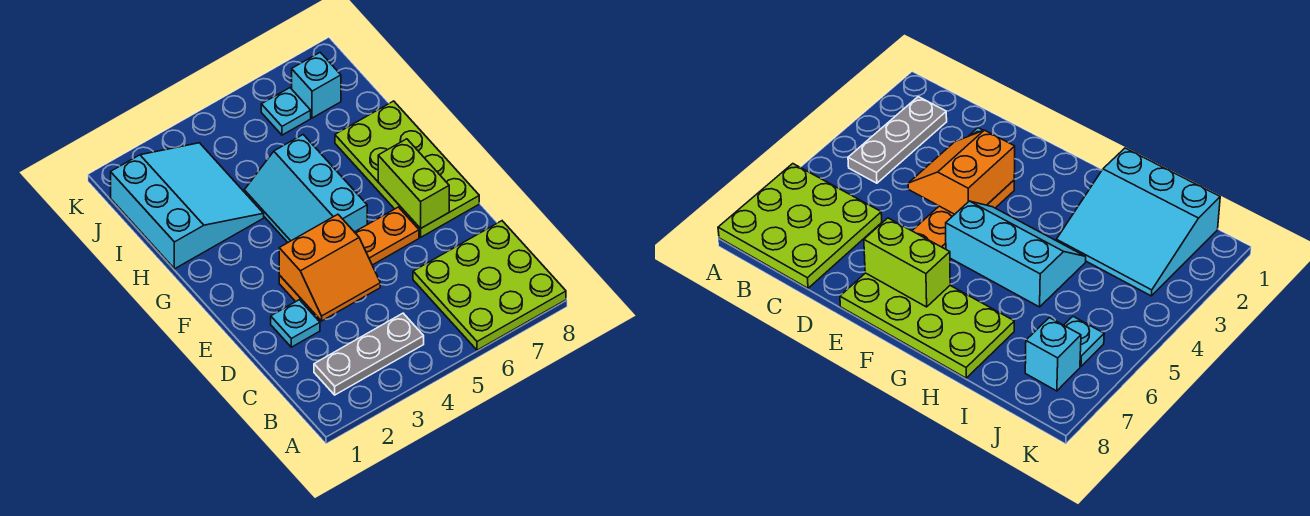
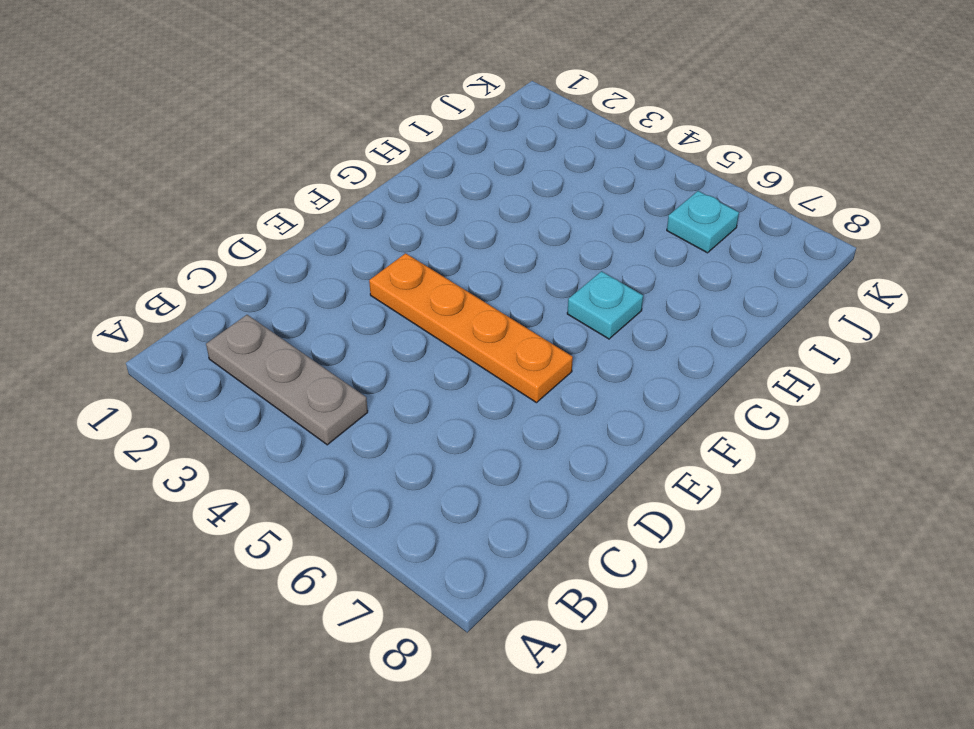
cyan 1x1 plate [567,271,643,339] -> cyan 1x1 plate moved to [271,300,320,347]
none -> lime 3x3 plate [413,221,566,350]
none -> lime 2x4 plate [335,101,479,237]

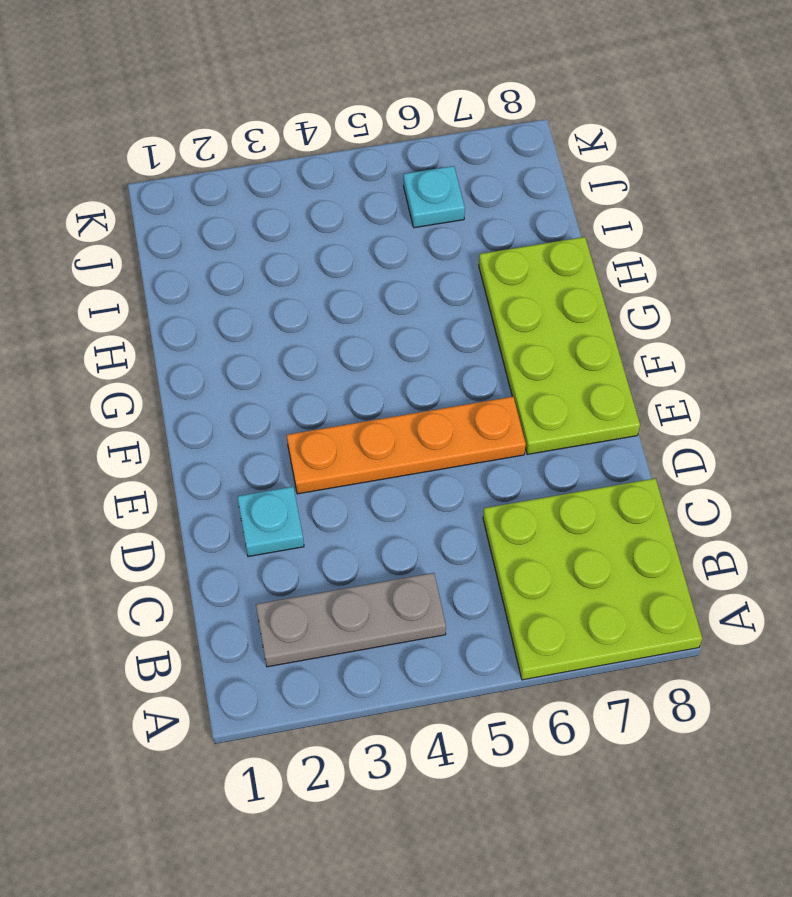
none -> cyan 2x3 slope [244,135,367,242]
none -> cyan 3x3 slope [111,143,264,269]

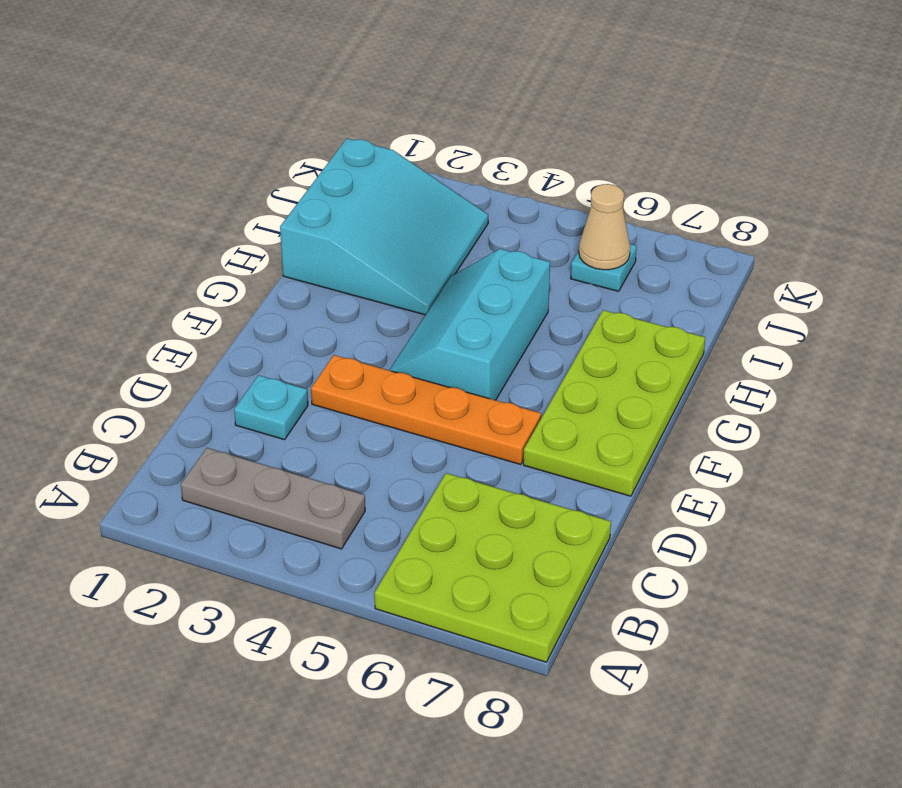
tan 1x1 cone [579,184,630,270] -> none
none -> cyan 1x1 brick [292,52,341,118]
none -> orange 2x2 slope [279,214,380,321]

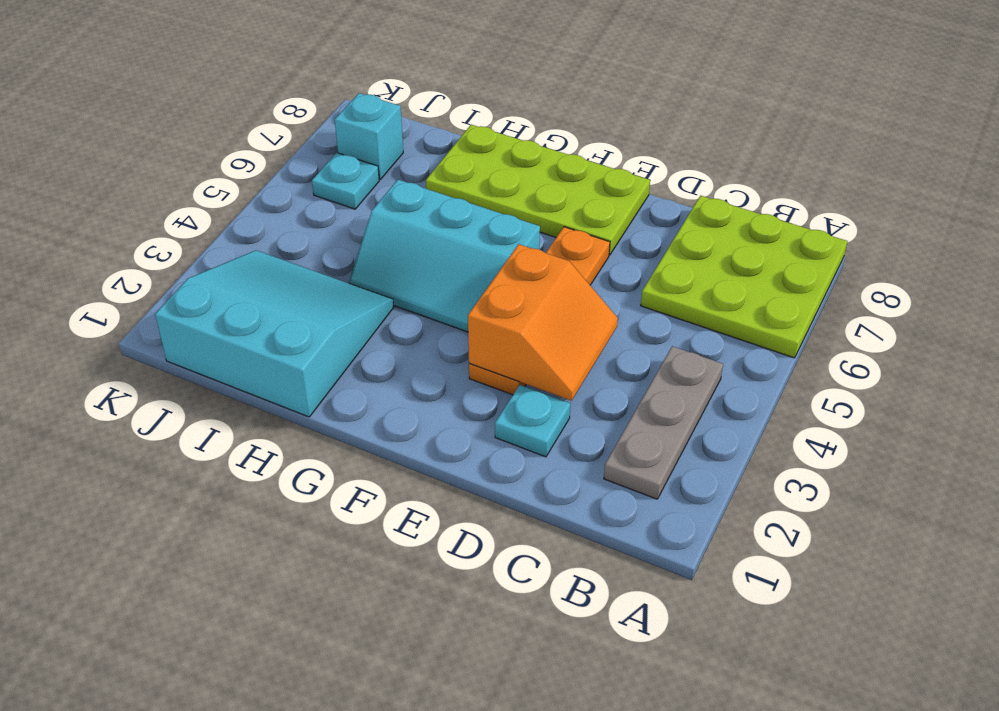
none -> lime 1x2 brick [378,139,449,229]

